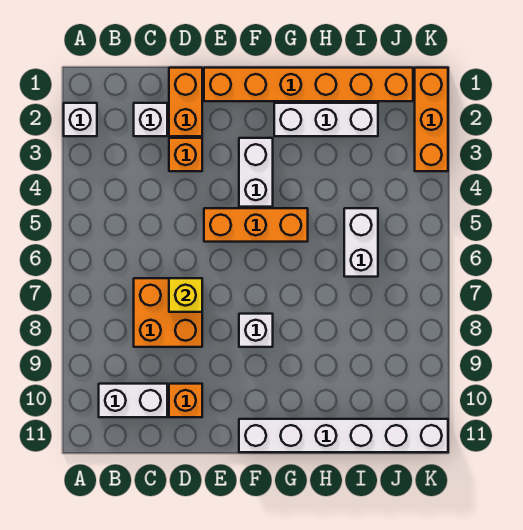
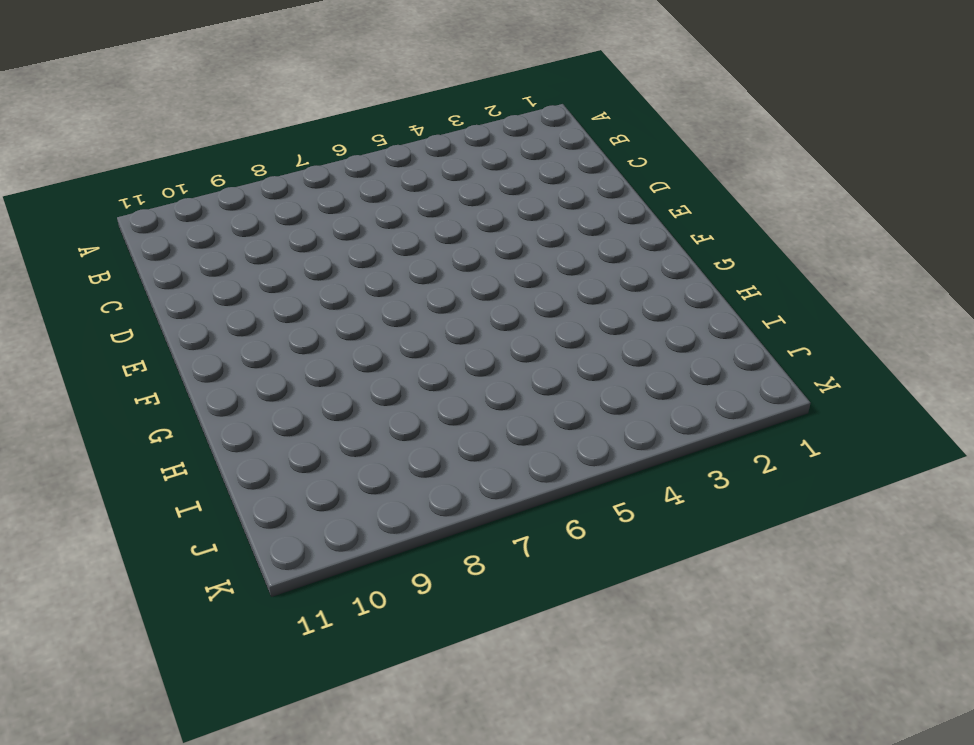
none -> white 1x1 brick [64,103,97,136]
none -> white 1x2 brick [99,384,167,417]
none -> white 1x1 brick [134,103,167,136]

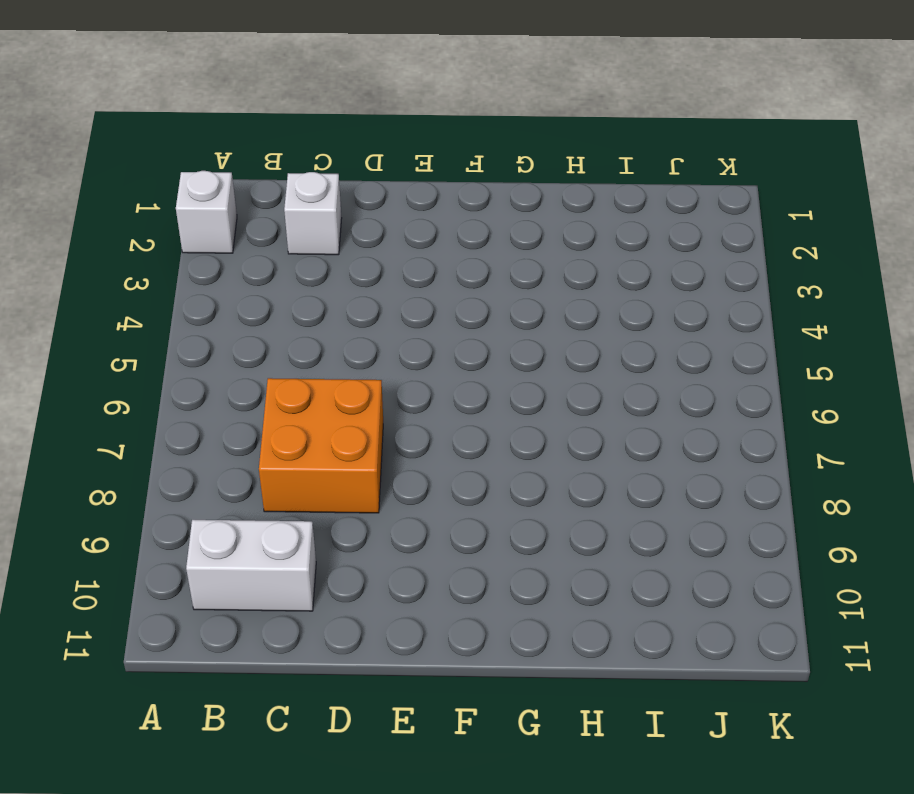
none -> orange 1x2 brick [169,68,202,136]
none -> orange 1x1 brick [169,138,202,171]
none -> orange 1x1 brick [169,384,202,417]

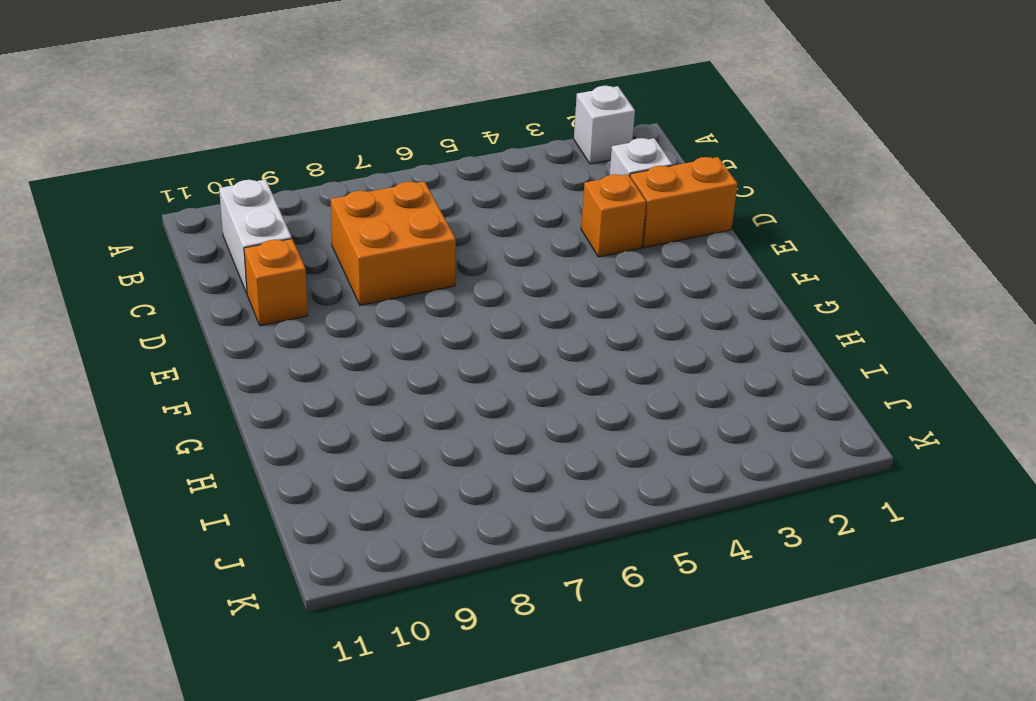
none -> orange 1x6 brick [204,68,413,101]
none -> orange 1x3 brick [204,208,308,242]
none -> white 1x2 brick [239,138,273,207]

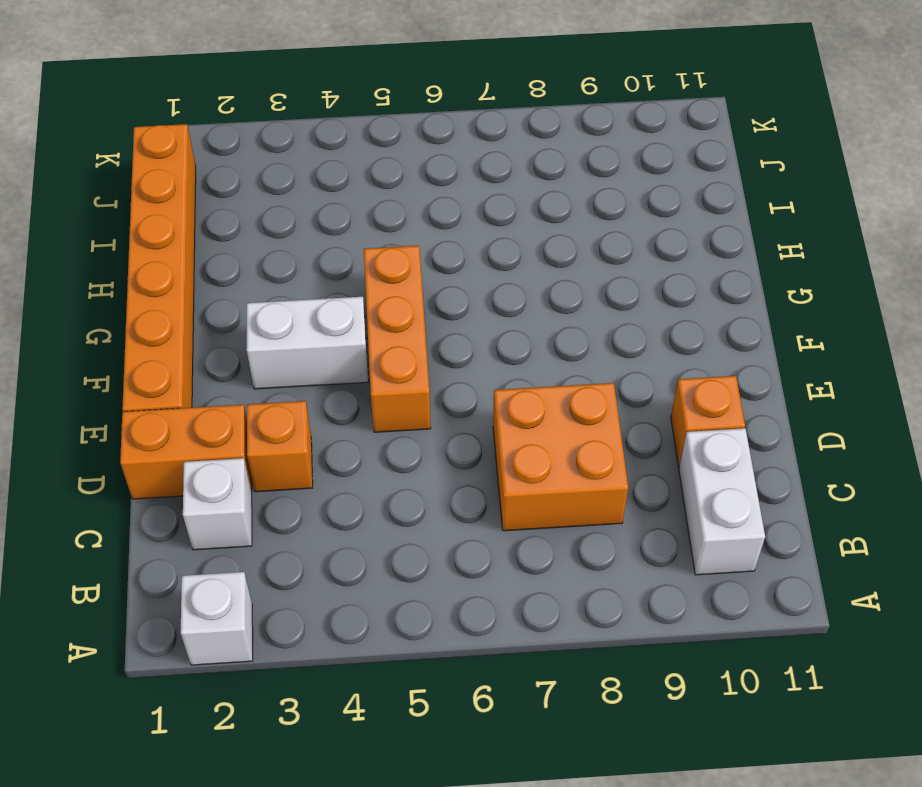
none -> white 1x1 brick [239,314,273,347]
none -> white 1x6 brick [239,419,448,452]
none -> white 1x3 brick [274,103,378,136]

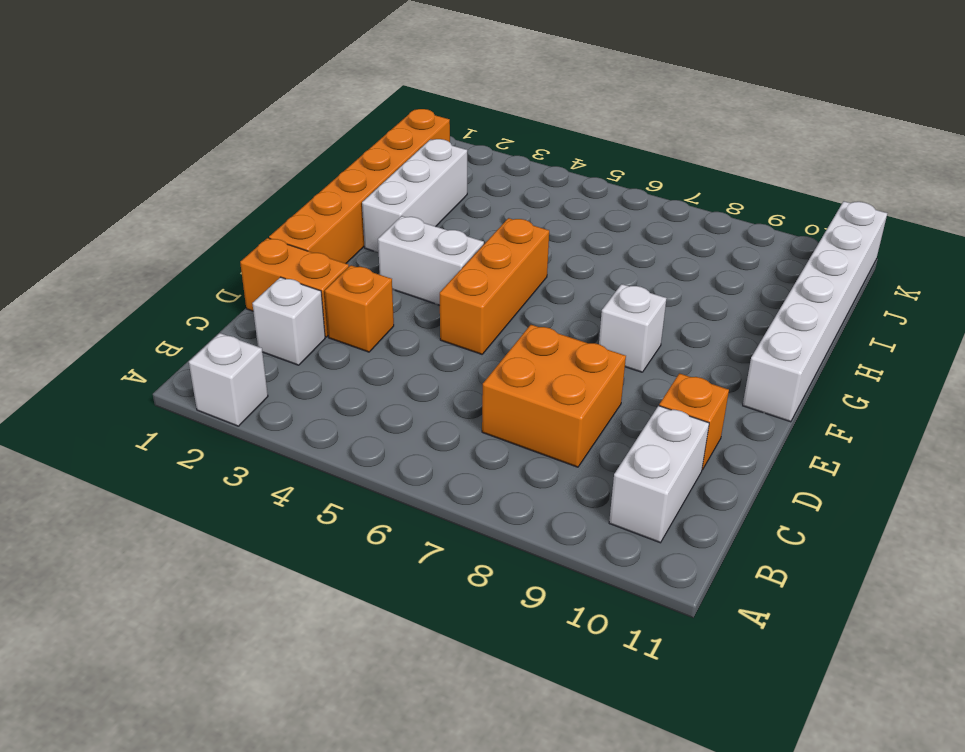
none -> white 1x2 brick [344,208,378,277]
none -> orange 1x3 brick [415,68,448,171]
none -> yellow 1x1 brick [169,278,202,312]

